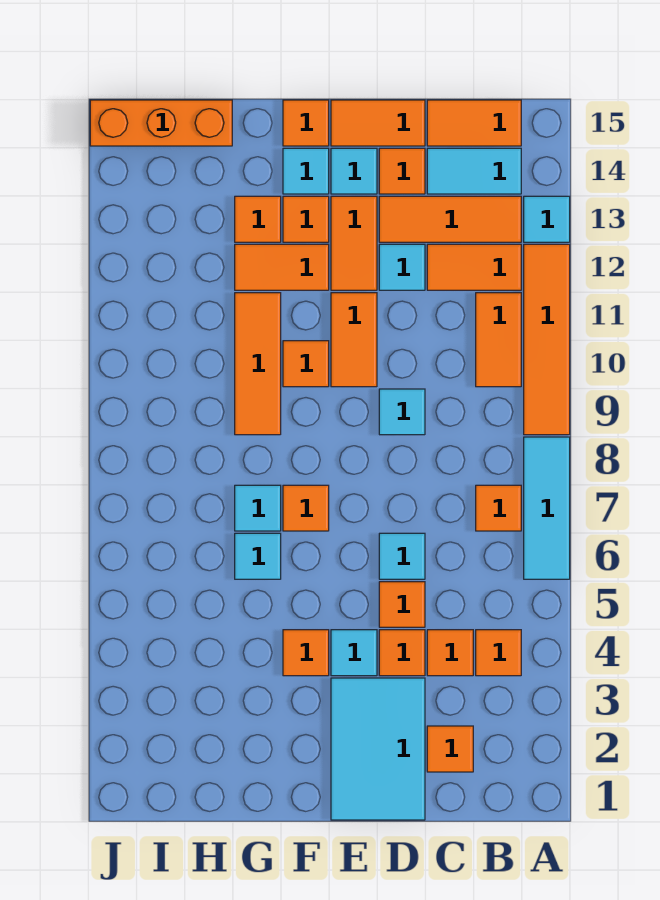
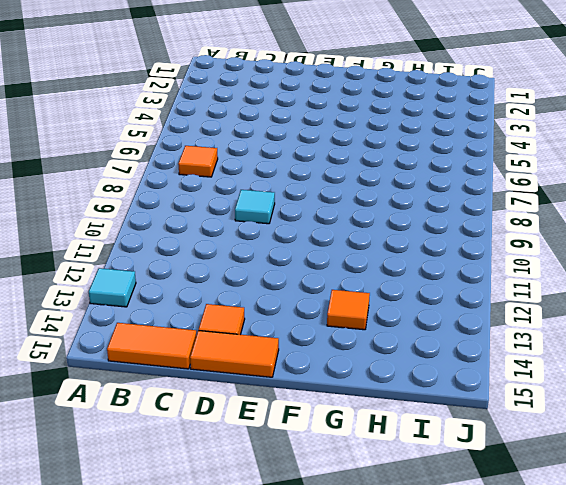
none -> cyan 1x3 tile [524,437,570,579]
none -> orange 1x4 tile [524,244,570,435]
none -> orange 1x1 tile [476,630,521,676]
none -> orange 1x2 tile [476,293,521,387]

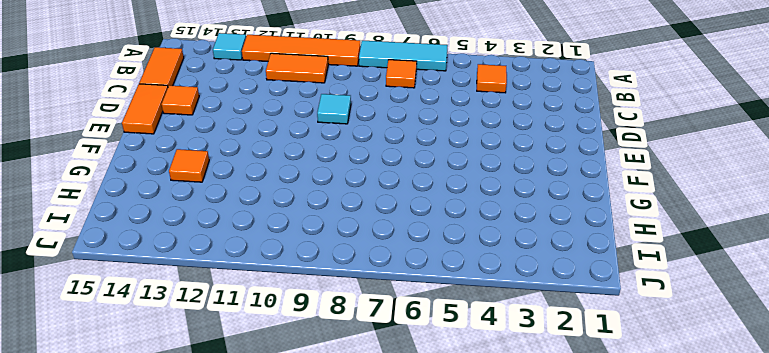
none -> orange 1x2 tile [427,244,521,290]
none -> orange 1x3 tile [379,196,521,242]
none -> cyan 1x2 tile [427,148,521,194]
none -> orange 1x1 tile [427,726,473,772]

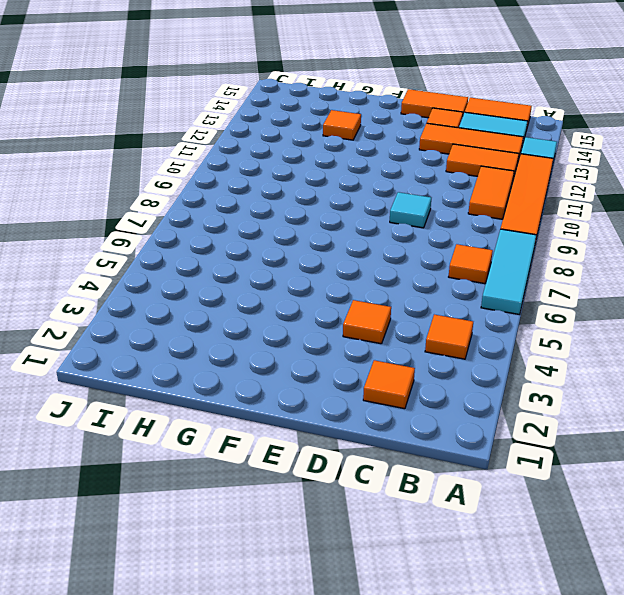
none -> orange 1x1 tile [427,630,473,676]
none -> cyan 2x3 tile [331,678,425,820]
none -> orange 1x1 tile [379,582,425,627]
none -> cyan 1x1 tile [379,533,425,579]

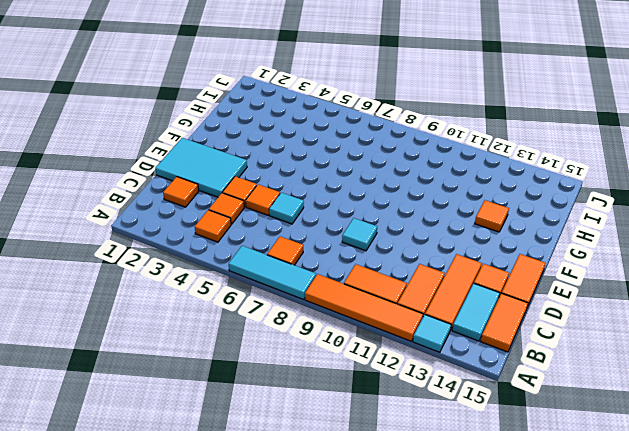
none -> cyan 1x1 tile [379,244,425,290]
none -> cyan 1x1 tile [331,630,377,676]
none -> orange 1x2 tile [331,293,377,387]
none -> orange 1x2 tile [331,196,377,290]

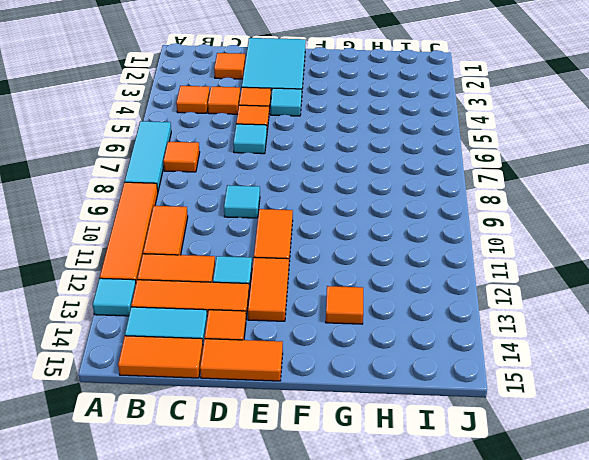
none -> cyan 1x1 tile [331,148,377,194]
none -> orange 1x1 tile [283,630,329,676]
none -> orange 1x1 tile [283,485,329,531]
none -> orange 1x1 tile [283,341,329,387]

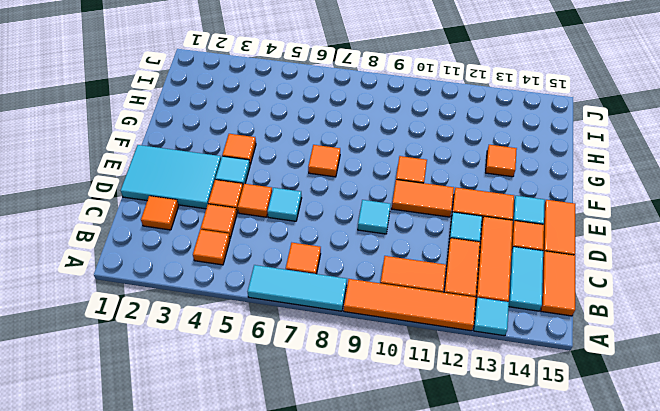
none -> orange 1x2 tile [235,244,329,290]
none -> orange 1x1 tile [283,196,329,242]
none -> cyan 1x1 tile [283,148,329,194]
none -> orange 1x1 tile [283,100,329,146]

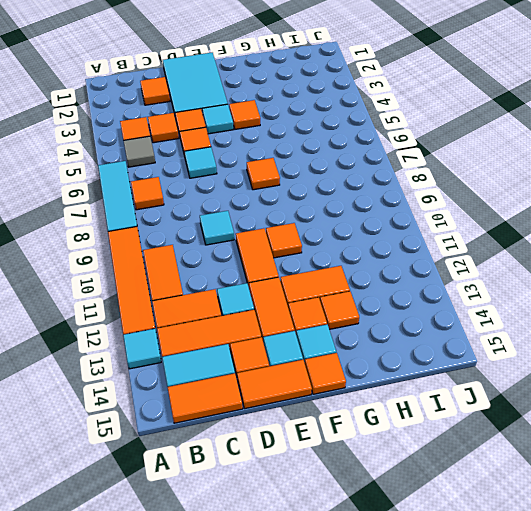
grey 1x1 tile [124,136,155,167] -> none
none -> cyan 1x1 tile [235,533,281,579]
none -> cyan 1x1 tile [235,485,281,531]
none -> orange 1x3 tile [235,293,281,435]
none -> orange 1x3 brick [90,100,232,146]

